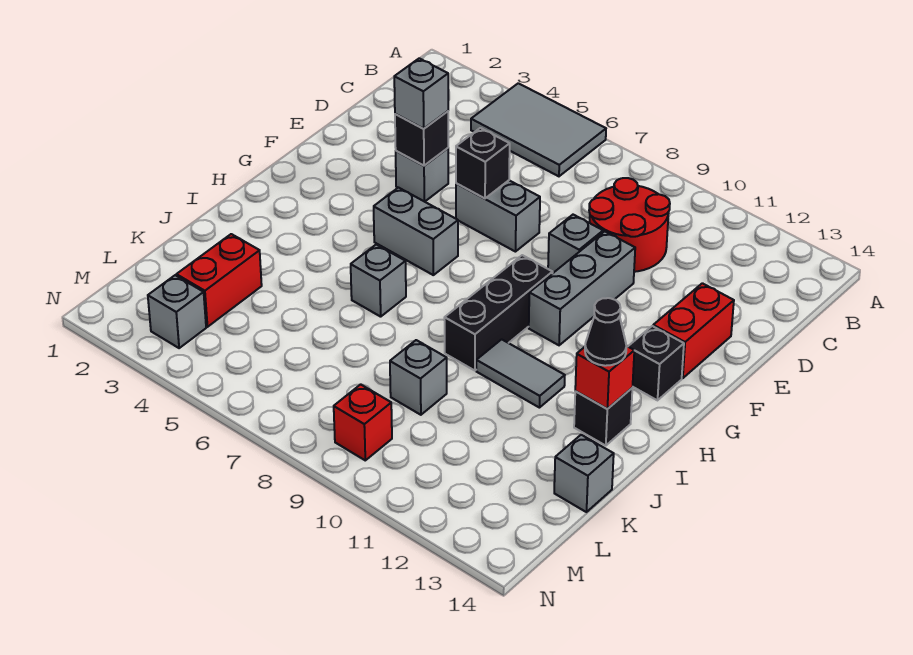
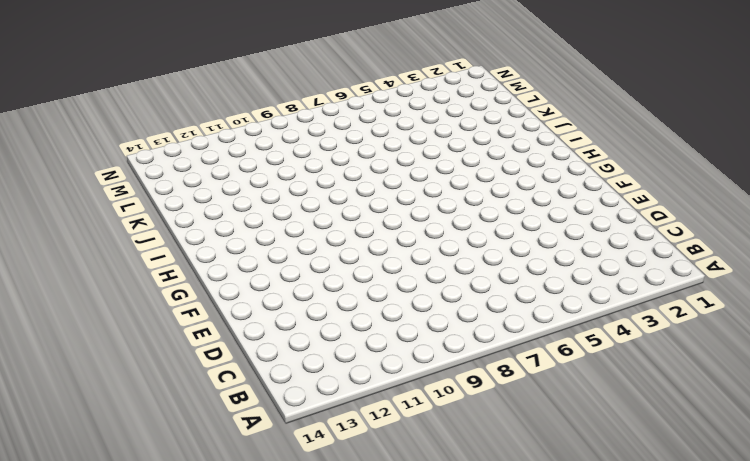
none -> grey 2x3 tile [471,83,606,176]
none -> red 2x2 round brick [589,178,670,272]
none -> grey 1x1 brick [396,148,448,202]

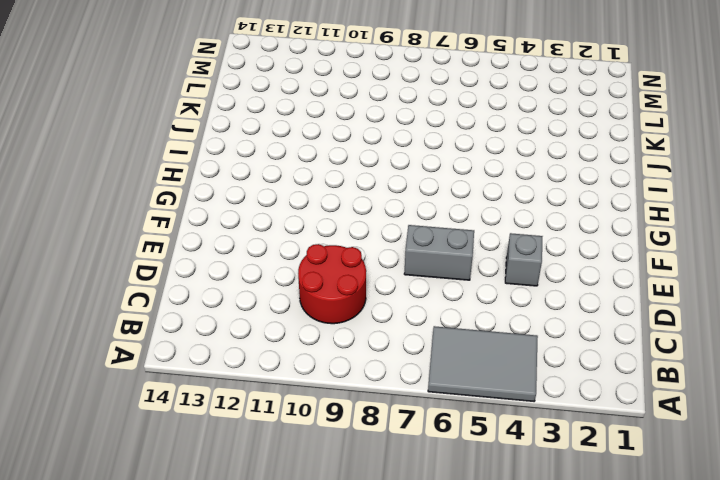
none -> grey 1x1 brick [548,215,603,273]
none -> grey 1x3 brick [529,231,635,345]
none -> red 1x2 brick [653,283,734,378]

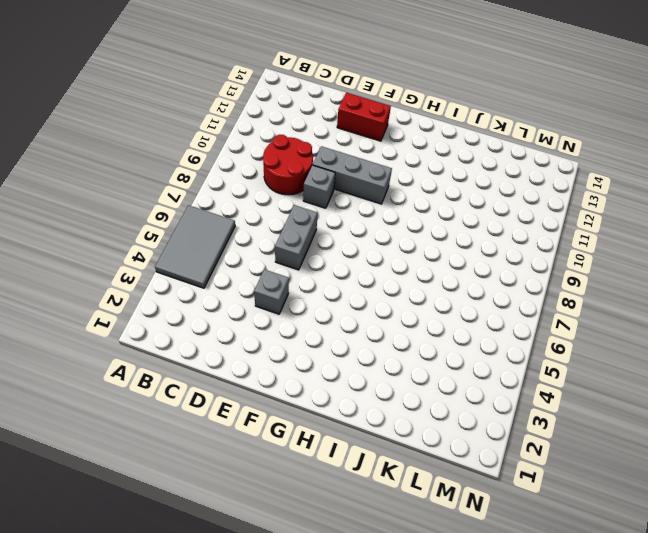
none -> grey 1x2 brick [374,188,458,275]
none -> black 1x3 brick [444,255,553,371]
none -> black 1x1 brick [628,326,684,400]

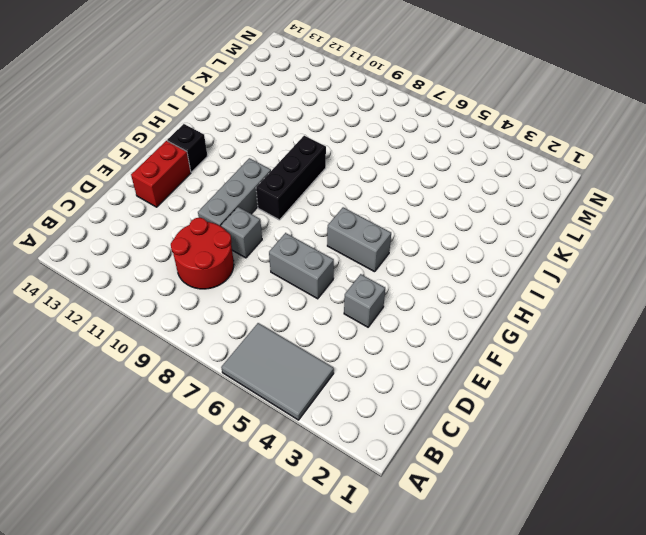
none -> grey 1x1 brick [351,245,406,317]
none -> grey 1x2 tile [476,339,565,408]
none -> black 1x1 brick [574,388,632,446]

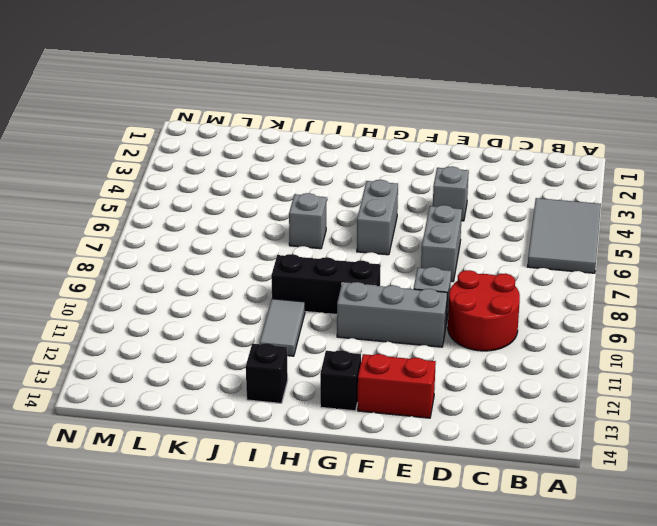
none -> red 1x2 brick [176,234,262,327]
none -> grey 1x1 brick [390,340,447,415]
none -> grey 1x1 brick [554,435,614,512]

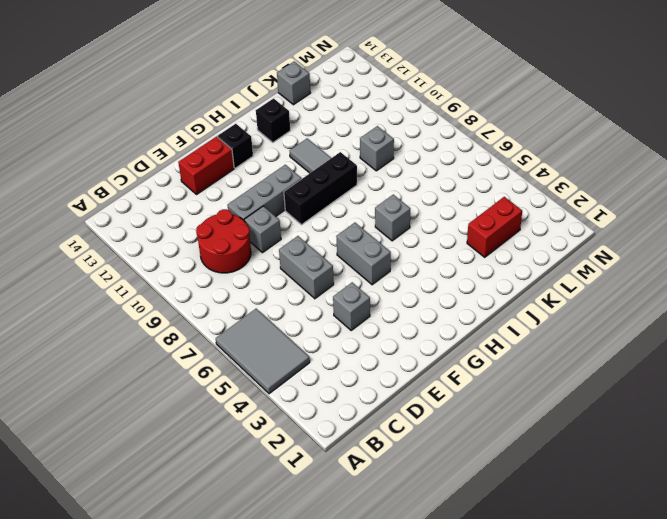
none -> grey 1x1 brick [148,275,206,348]
none -> red 1x1 brick [334,384,392,460]
none -> black 1x1 brick [395,111,448,166]

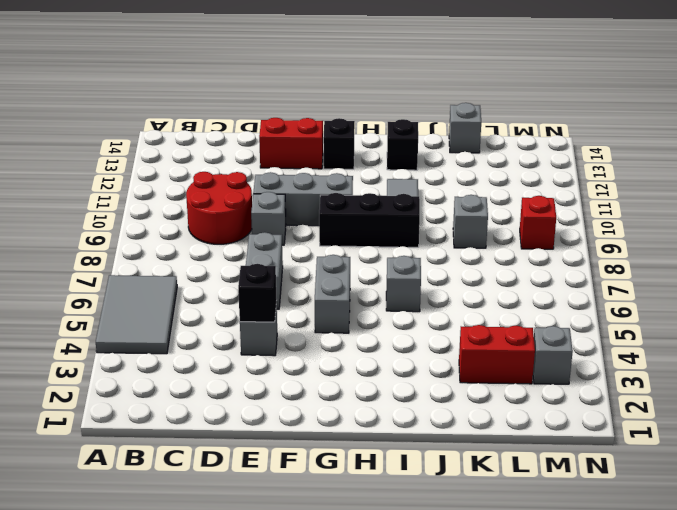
none -> black 1x1 brick [456,128,510,199]
none -> red 1x1 brick [575,346,634,409]
none -> grey 1x1 brick [394,58,448,129]

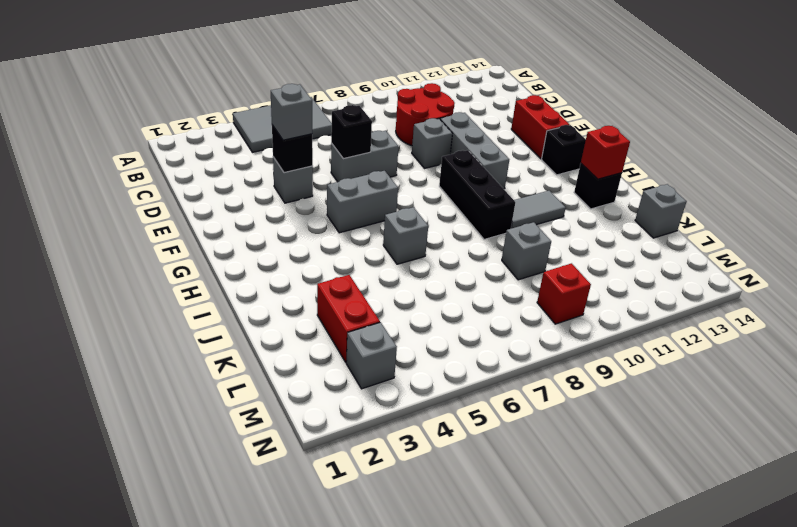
none -> black 1x1 cone [585,298,626,366]

